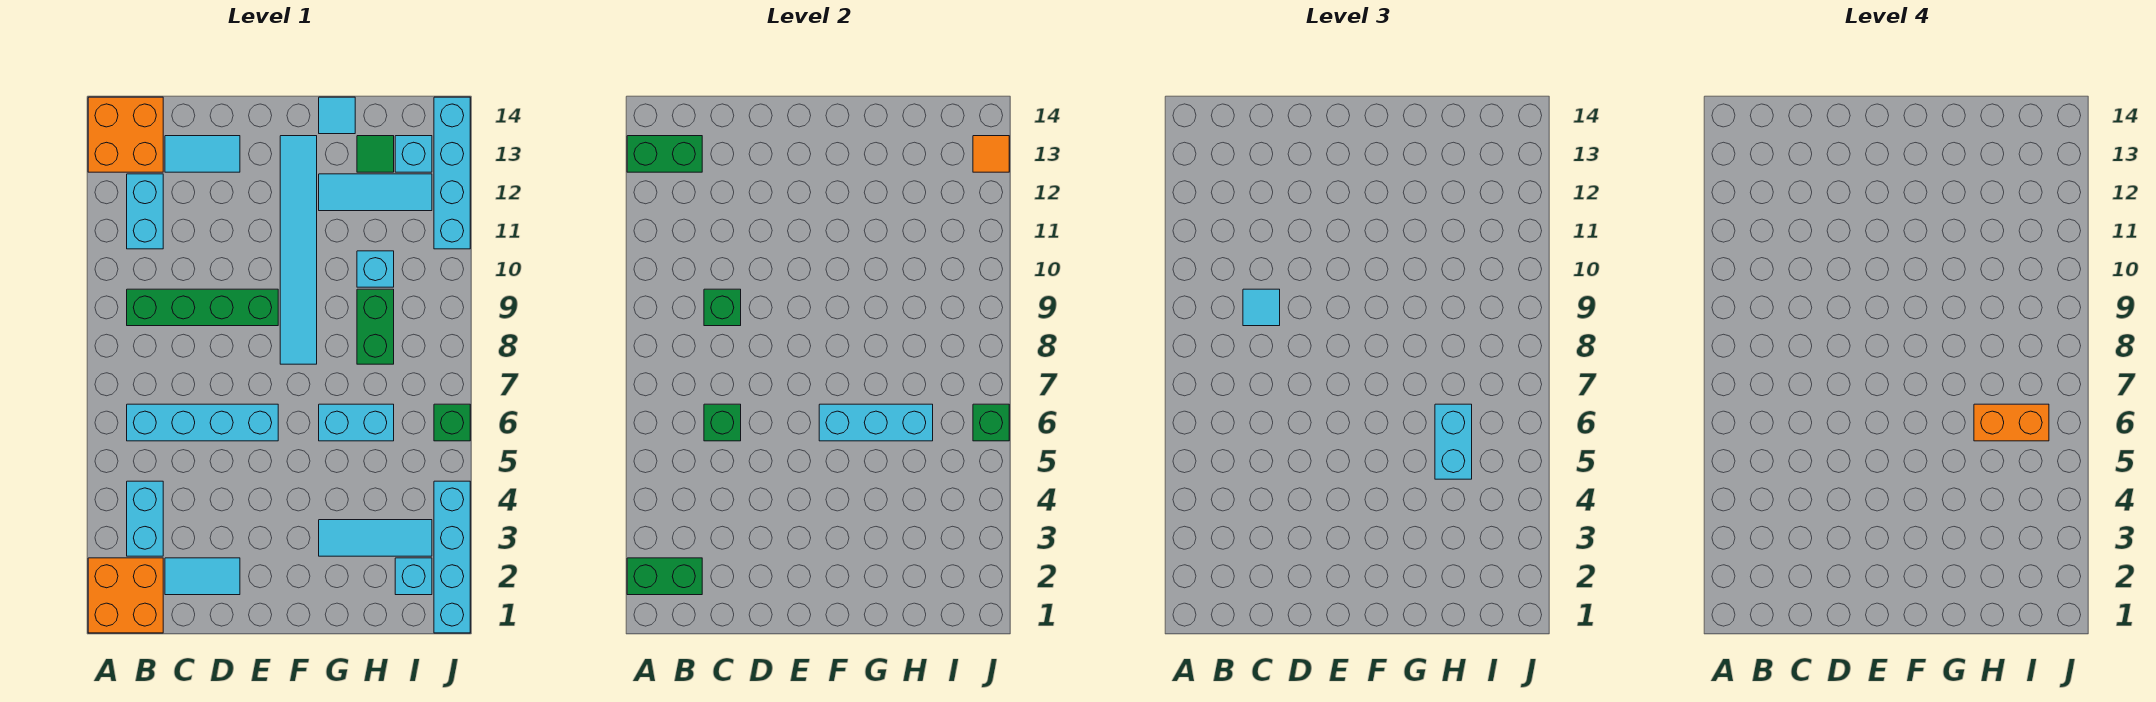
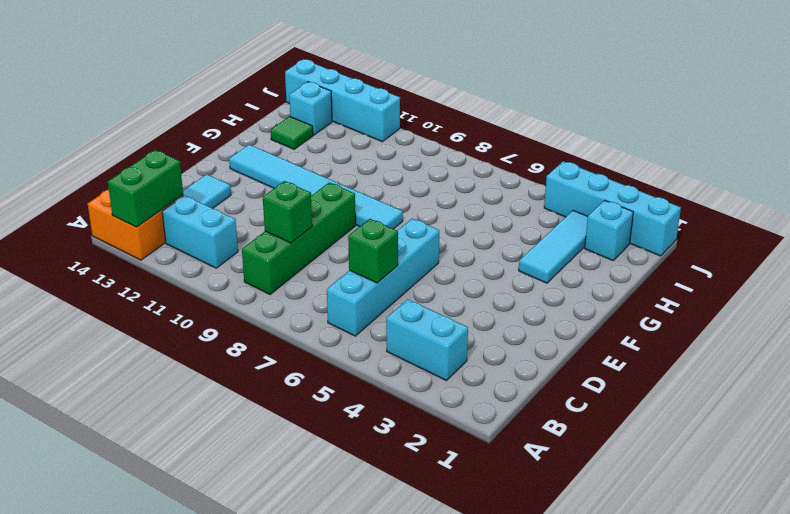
none -> orange 2x2 brick [88,558,163,633]
none -> cyan 1x2 tile [165,558,240,595]
none -> cyan 1x2 brick [319,404,394,441]
none -> cyan 1x3 tile [319,174,432,211]

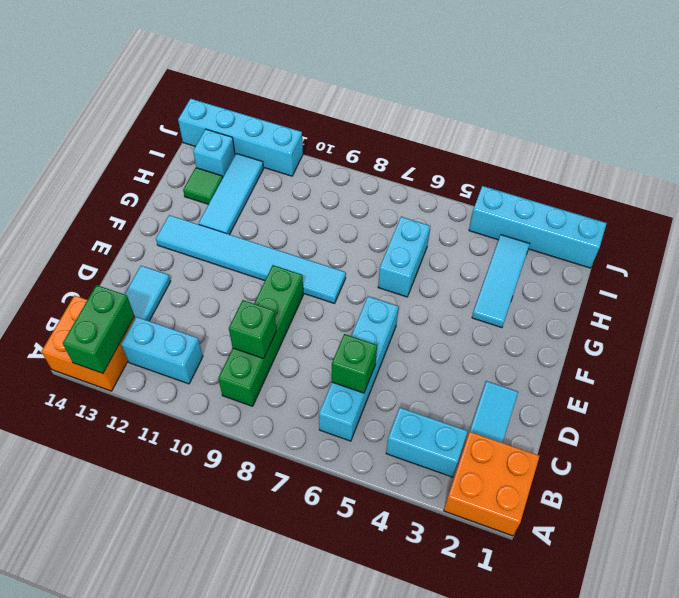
none -> cyan 1x1 tile [319,97,355,134]
none -> green 1x2 brick [357,289,394,364]
none -> cyan 1x1 brick [357,251,394,287]
none -> cyan 1x1 brick [395,558,432,595]

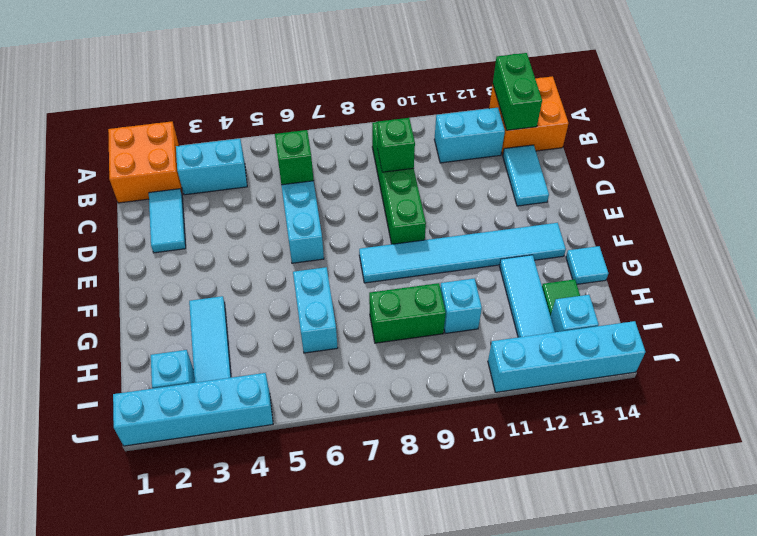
none -> green 1x1 brick [434,404,470,441]
none -> green 1x2 brick [627,558,702,595]
none -> cyan 1x3 brick [819,404,933,441]
none -> green 1x1 brick [973,404,1009,441]

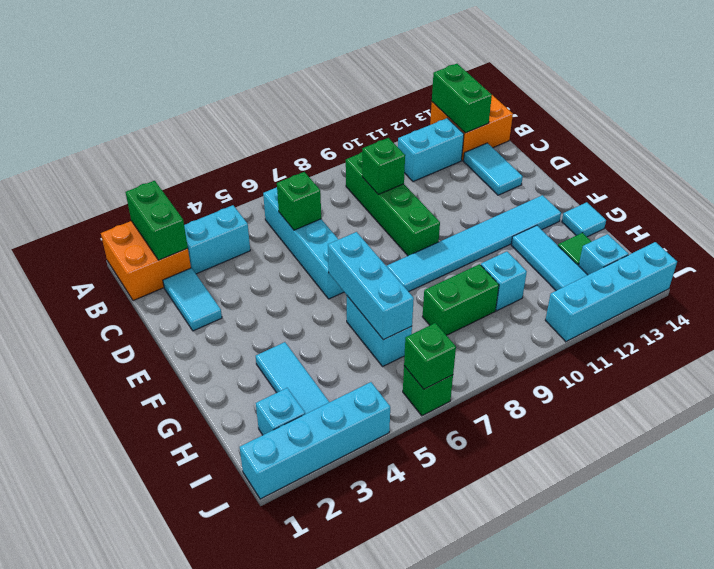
none -> orange 1x1 tile [973,136,1009,172]
none -> cyan 1x1 tile [1243,289,1280,326]
none -> cyan 1x2 brick [1435,404,1472,479]
none -> orange 1x2 brick [1974,404,2049,441]

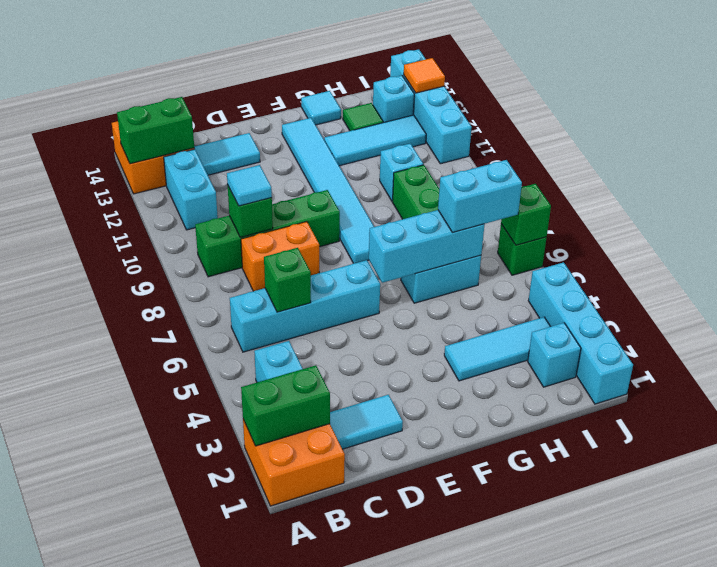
orange 1x2 brick [241,222,319,291] -> orange 1x2 brick moved to [1974,404,2049,441]
cyan 1x2 brick [438,160,522,232] -> cyan 1x2 brick turned to [1435,404,1472,479]

